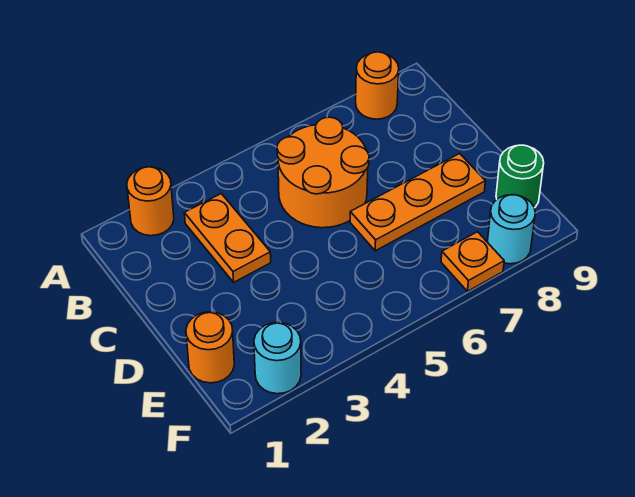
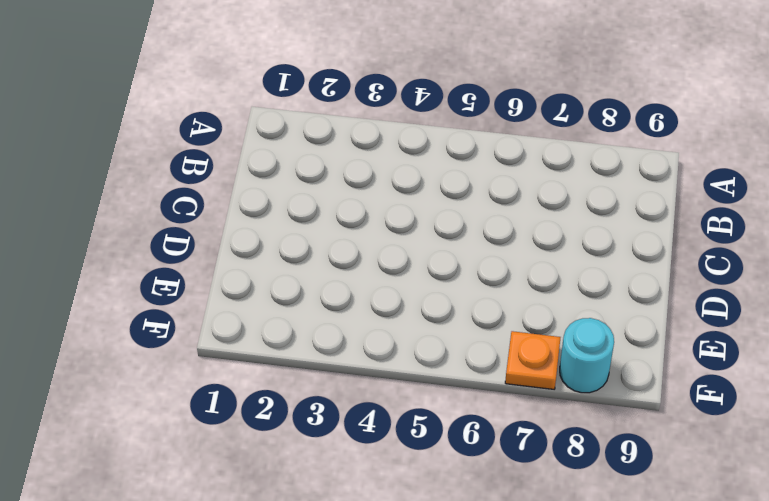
none -> orange 1x1 round brick [127,167,174,236]
none -> orange 1x1 round brick [356,52,399,119]

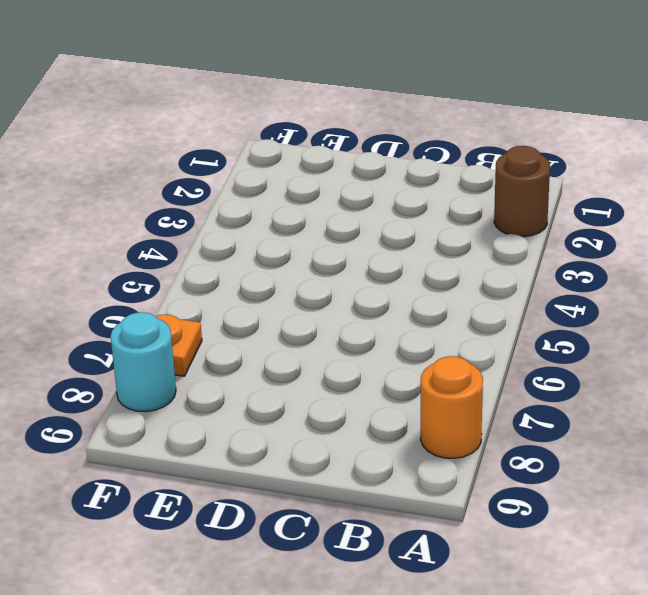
brown 1x1 round brick [494,146,550,237] -> orange 1x1 round brick [127,167,174,236]
none -> orange 1x2 plate [184,194,271,282]
none -> orange 2x2 round brick [277,117,369,228]

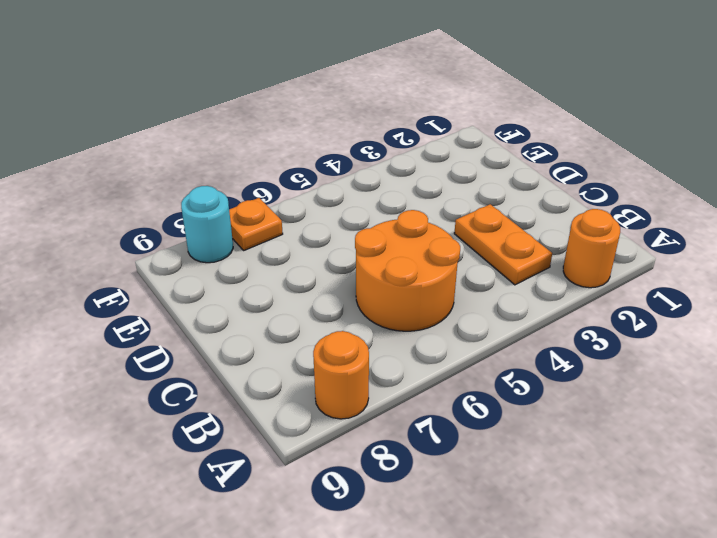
none -> orange 1x3 plate [350,153,485,251]
none -> orange 1x1 round brick [186,312,234,383]

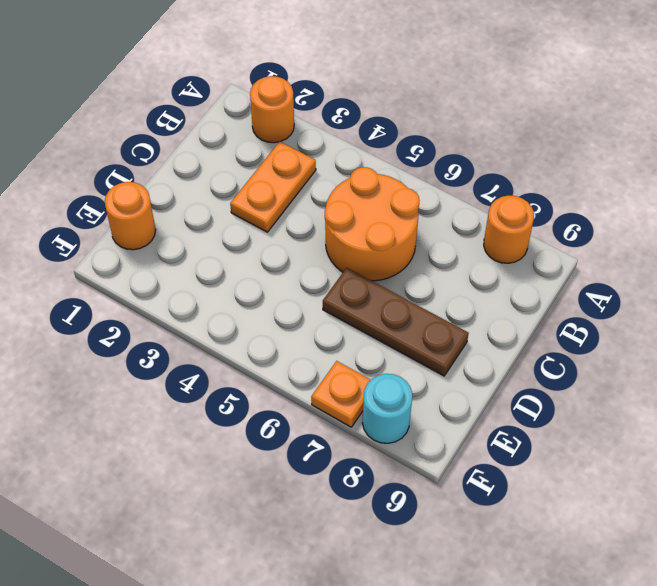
brown 1x3 plate [323,268,469,376] -> orange 1x3 plate [350,153,485,251]
none -> green 1x1 round brick [496,145,544,208]
none -> cyan 1x1 round brick [254,322,301,394]

